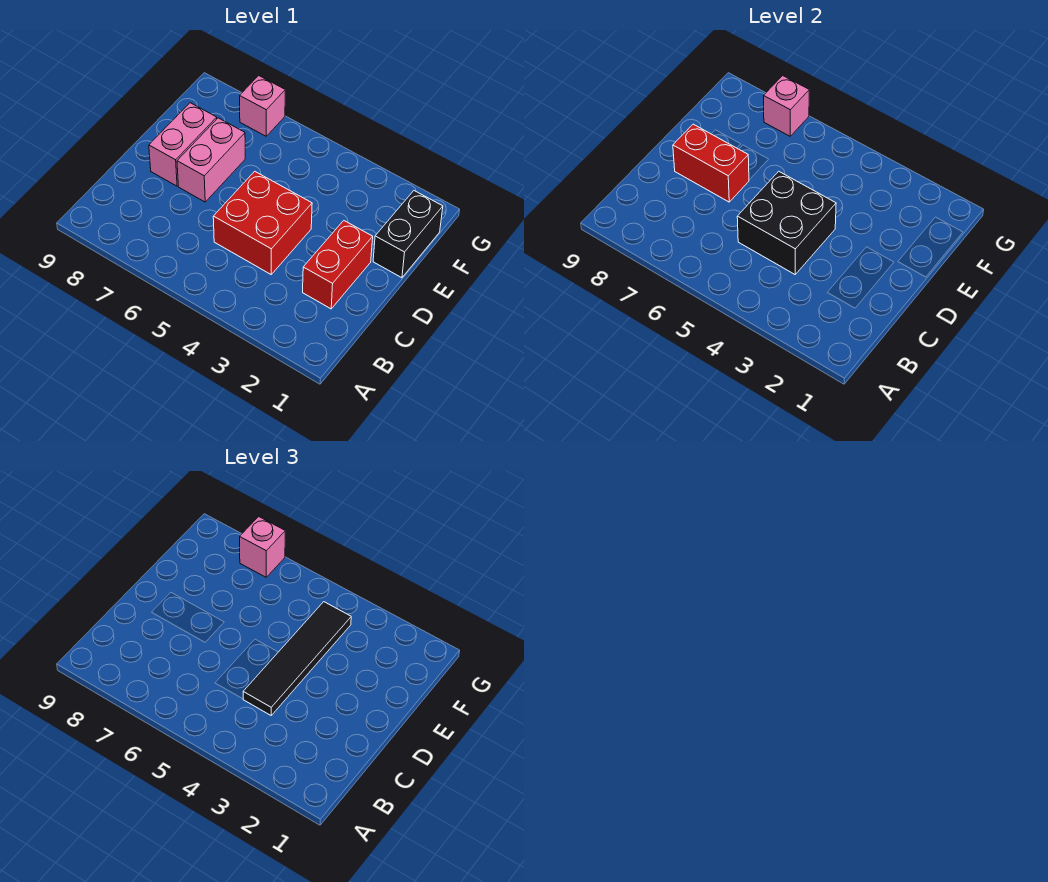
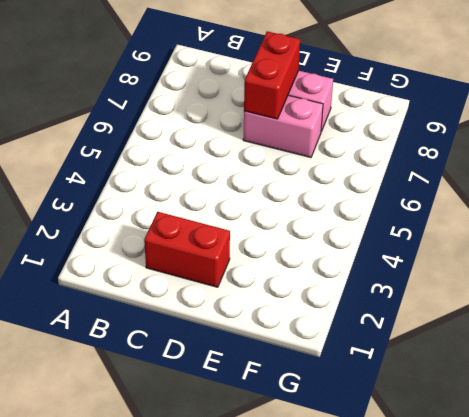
none -> red 2x2 brick [213,171,312,274]
none -> black 1x2 brick [373,191,443,278]

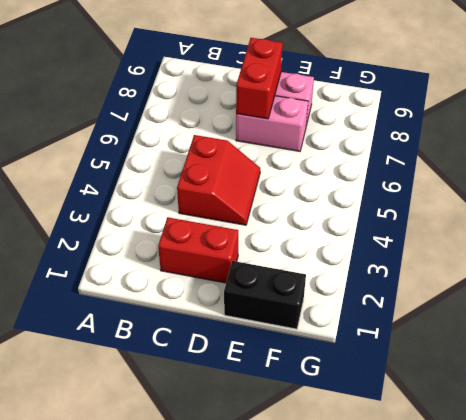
red 2x2 slope [177,135,260,225] -> red 2x2 brick [213,171,312,274]
none -> pink 1x1 brick [240,76,285,136]
none -> black 2x2 brick [737,171,836,274]

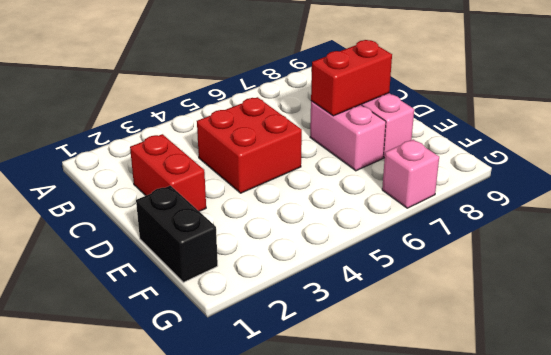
none -> black 2x2 brick [737,171,836,274]
none -> pink 1x1 brick [764,76,809,136]

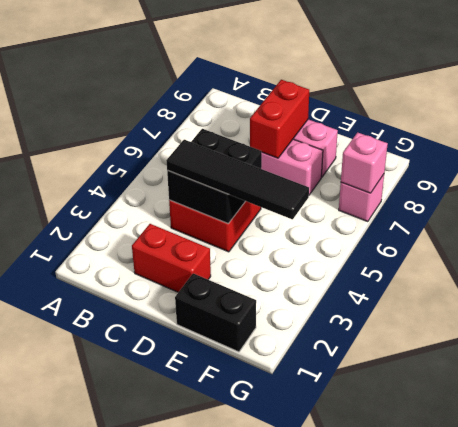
none -> pink 1x1 brick [240,517,285,577]

